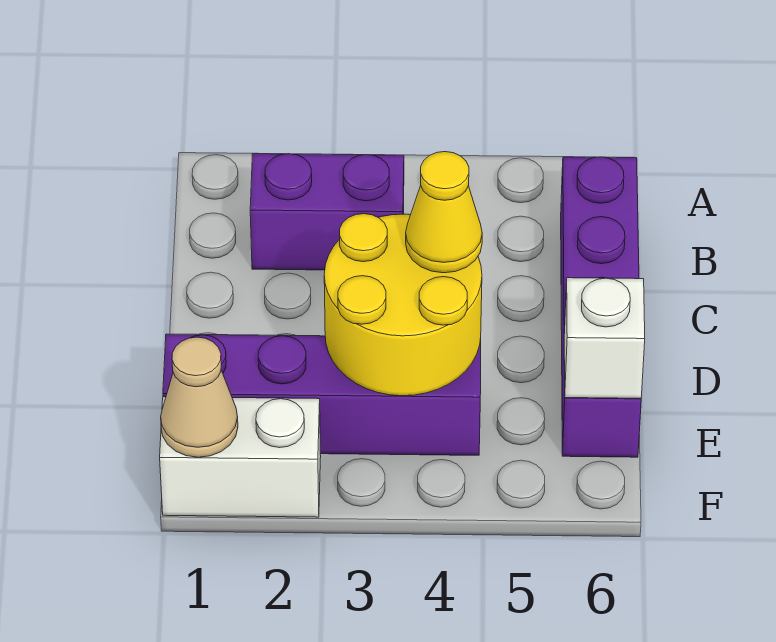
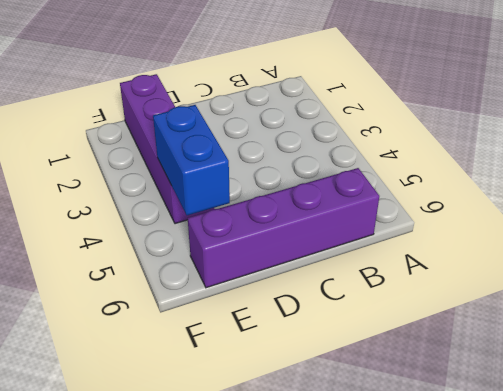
blue 1x2 brick [153,105,230,215] -> yellow 2x2 round brick [324,214,482,396]
none -> purple 1x2 brick [250,154,404,270]
none -> white 1x2 brick [160,397,321,517]

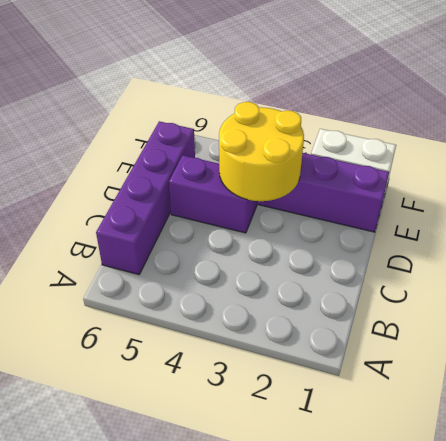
purple 1x2 brick [169,155,257,233] -> purple 1x2 brick moved to [250,154,404,270]
none -> white 1x1 brick [564,278,645,398]
none -> tan 1x1 cone [161,337,238,457]

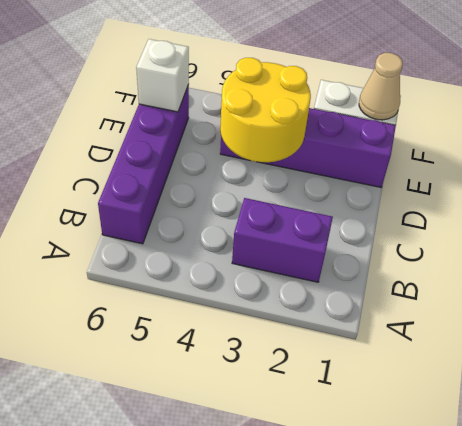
none -> yellow 1x1 cone [406,152,482,273]

